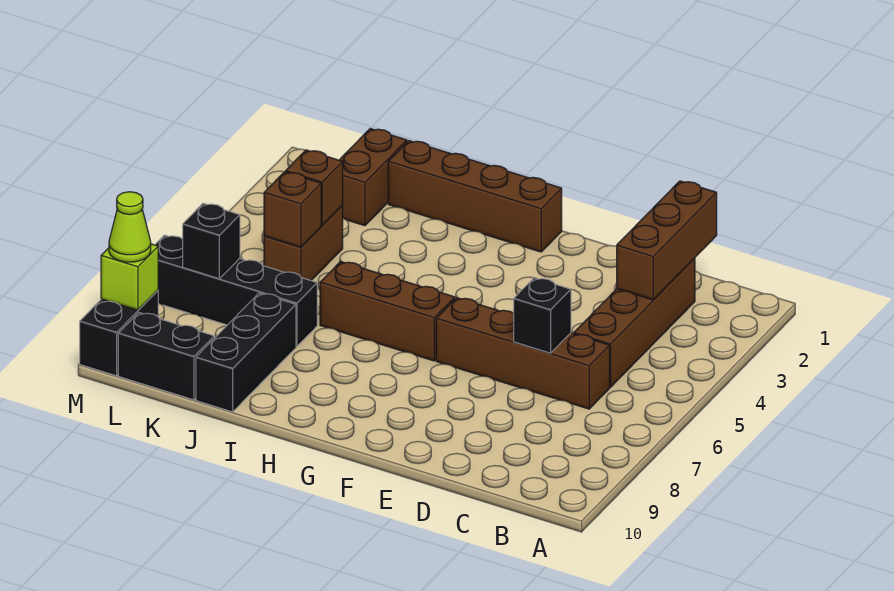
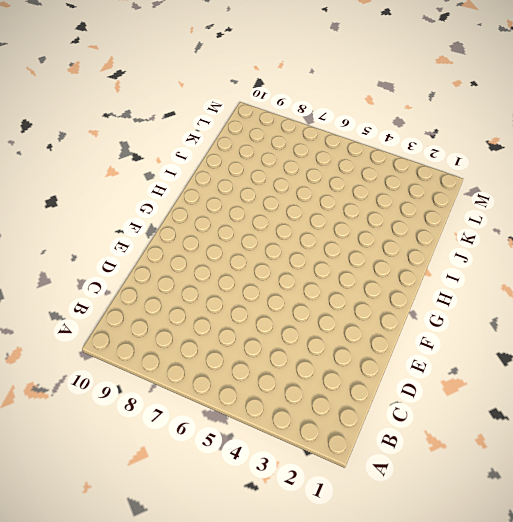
none -> brown 1x4 brick [573,258,695,387]
none -> brown 1x4 brick [436,298,610,409]
none -> brown 1x4 brick [388,141,562,252]

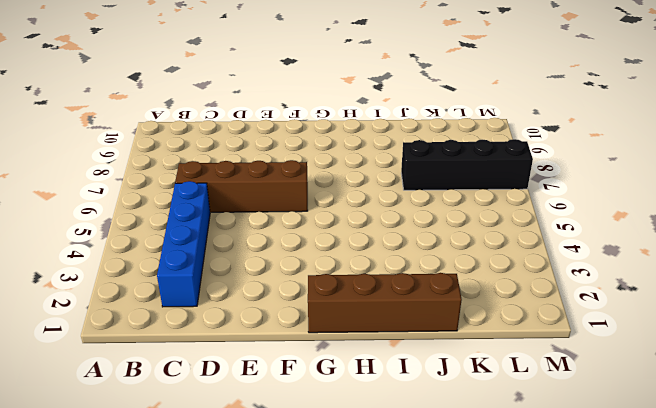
blue 1x4 brick [157,181,210,307] -> brown 1x4 brick [573,258,695,387]
none -> brown 1x3 brick [320,261,455,361]
none -> black 1x3 brick [196,293,296,412]
none -> brown 1x2 brick [340,129,407,226]

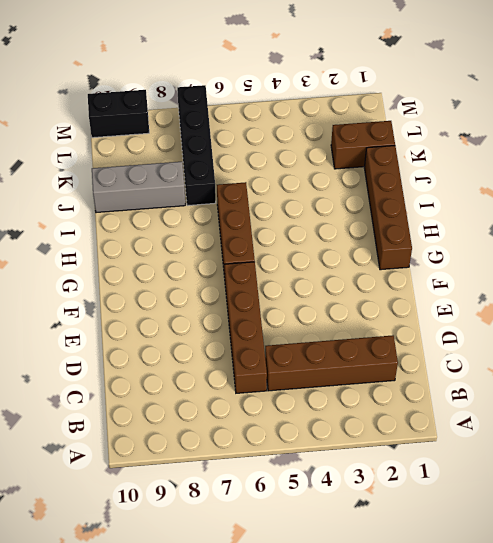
grey 1x3 brick [92,162,185,213] -> black 1x3 brick [196,293,296,412]
none -> brown 1x2 brick [264,205,343,280]
none -> black 1x2 brick [118,313,214,400]
none -> brown 1x3 brick [617,181,717,300]

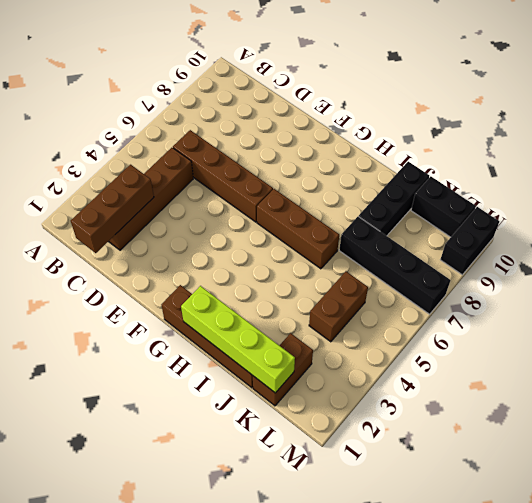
lime 1x4 brick [181,286,295,393] -> none
none -> black 1x1 brick [514,278,571,353]
none -> brown 1x1 brick [286,150,343,225]
none -> brown 1x1 brick [264,172,321,247]

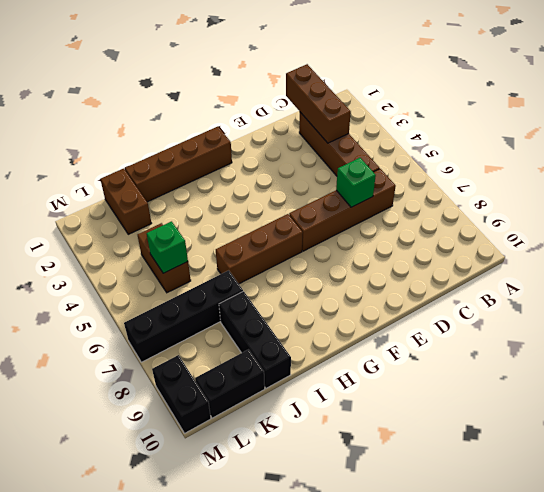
green 1x1 brick [336,158,376,207] -> black 1x1 brick [514,278,571,353]
green 1x1 brick [147,221,188,273] -> brown 1x1 brick [264,172,321,247]
none -> brown 1x1 brick [286,150,343,225]
none -> black 1x1 brick [183,203,240,279]
none -> lime 1x1 brick [101,244,158,310]

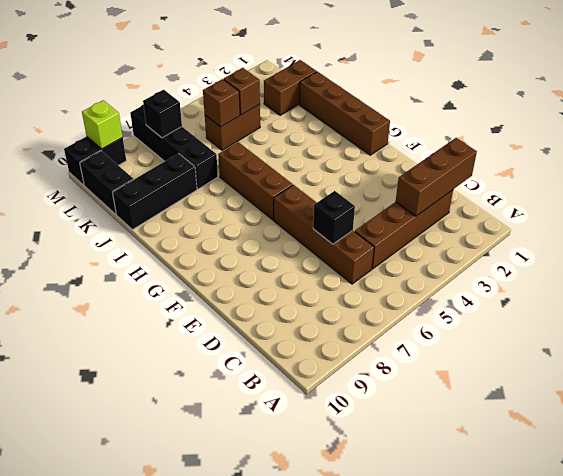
none -> lime 1x1 cone [109,192,151,262]

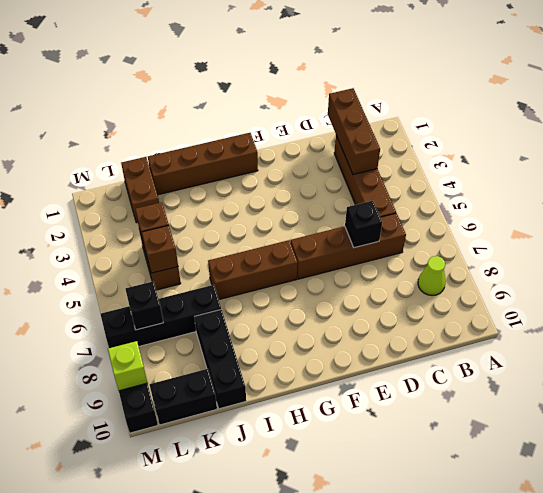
lime 1x1 cone [418,256,446,296] -> lime 1x1 cone moved to [109,192,151,262]

